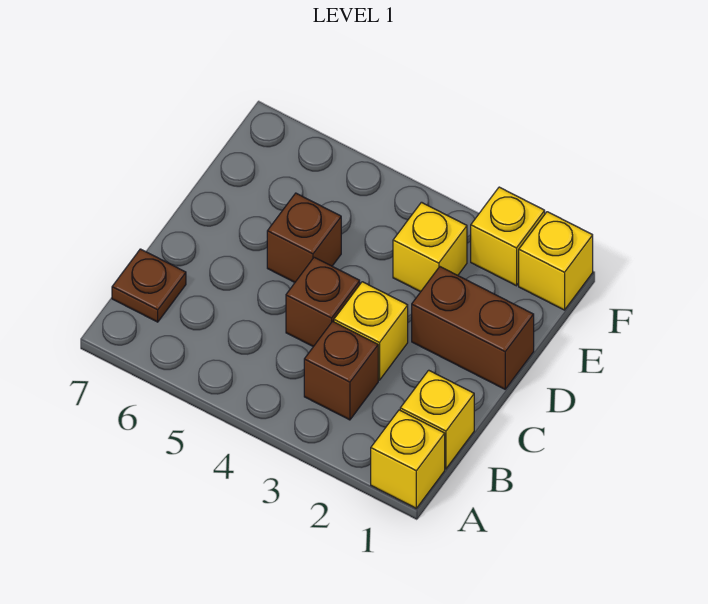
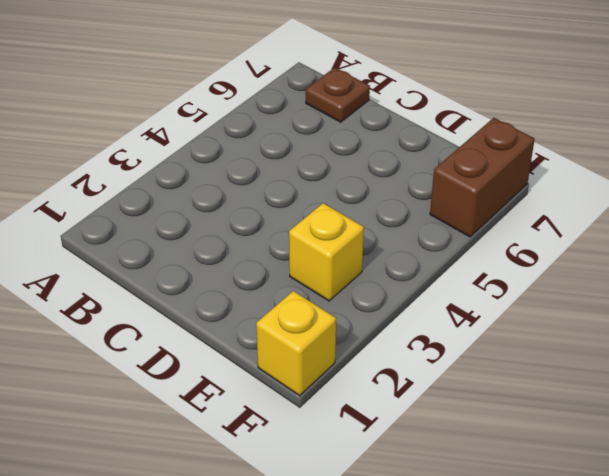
brown 1x2 brick [430,118,535,237] -> brown 1x2 brick moved to [412,267,534,389]
none -> yellow 1x1 brick [371,410,445,508]
none -> yellow 1x1 brick [400,370,474,469]

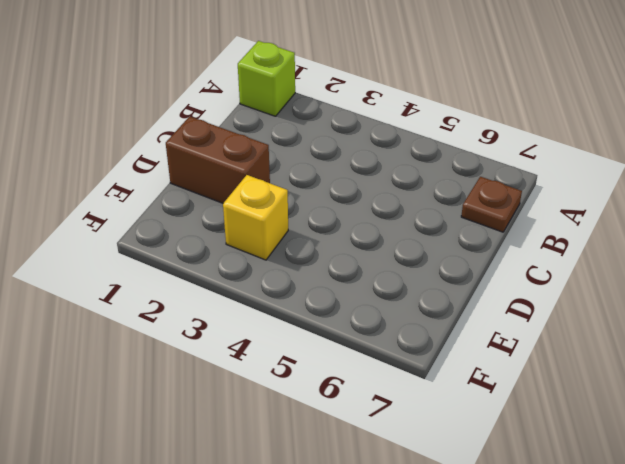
lime 1x1 brick [238,41,295,116] -> yellow 1x1 brick [371,410,445,508]
none -> yellow 1x1 brick [400,370,474,469]
none -> brown 1x1 brick [304,321,378,420]

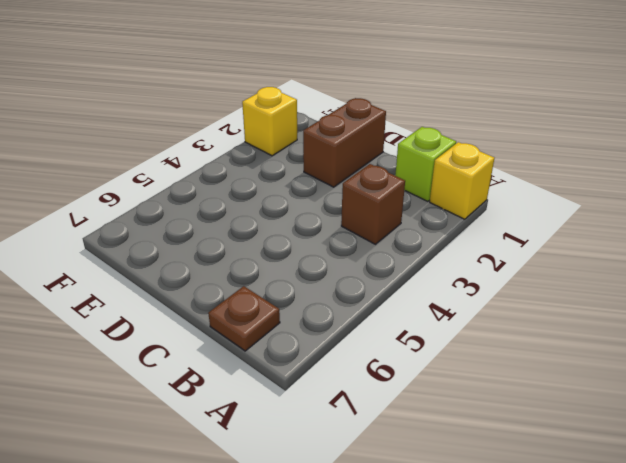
lime 1x1 brick [395,127,456,201] -> yellow 1x1 brick [400,370,474,469]
none -> yellow 1x1 brick [334,282,408,380]
none -> brown 1x1 brick [286,257,360,347]

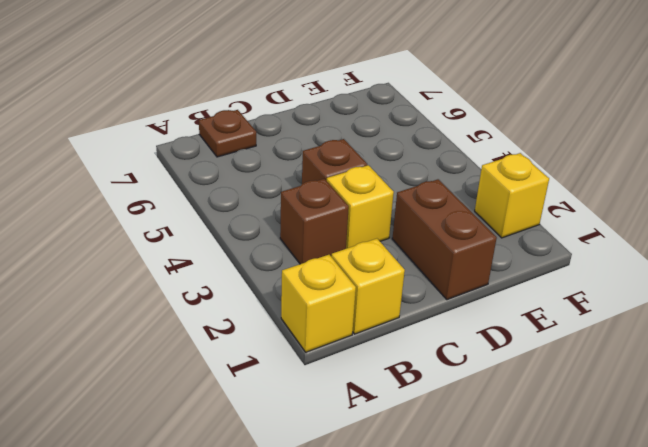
none -> brown 1x1 brick [267,193,341,282]
none -> yellow 1x1 brick [393,202,467,292]

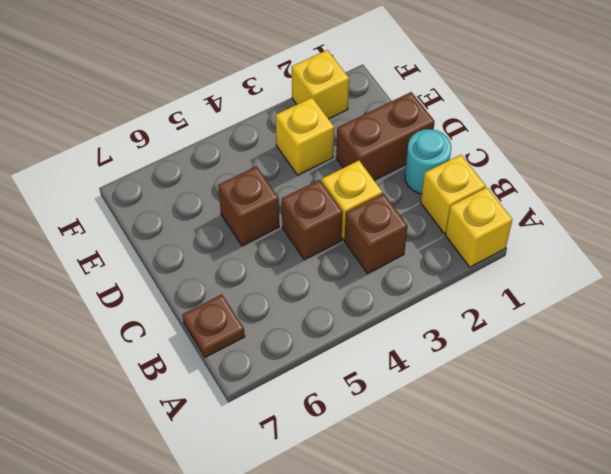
cyan 1x1 round brick [405,129,451,194] -> none
none -> yellow 1x1 brick [519,212,593,310]

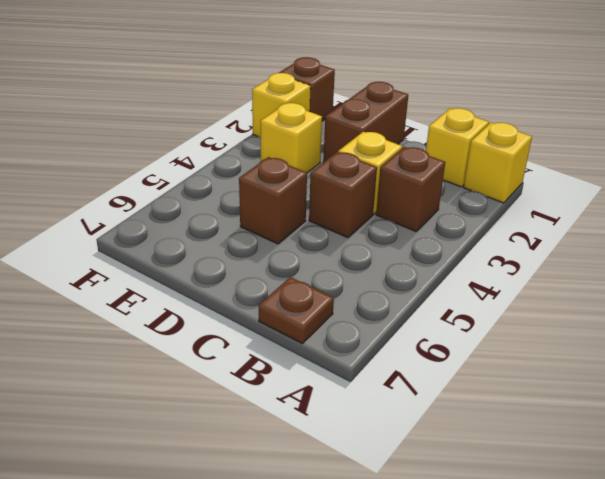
brown 1x1 brick [279,57,335,121] -> yellow 1x1 brick [519,212,593,310]

